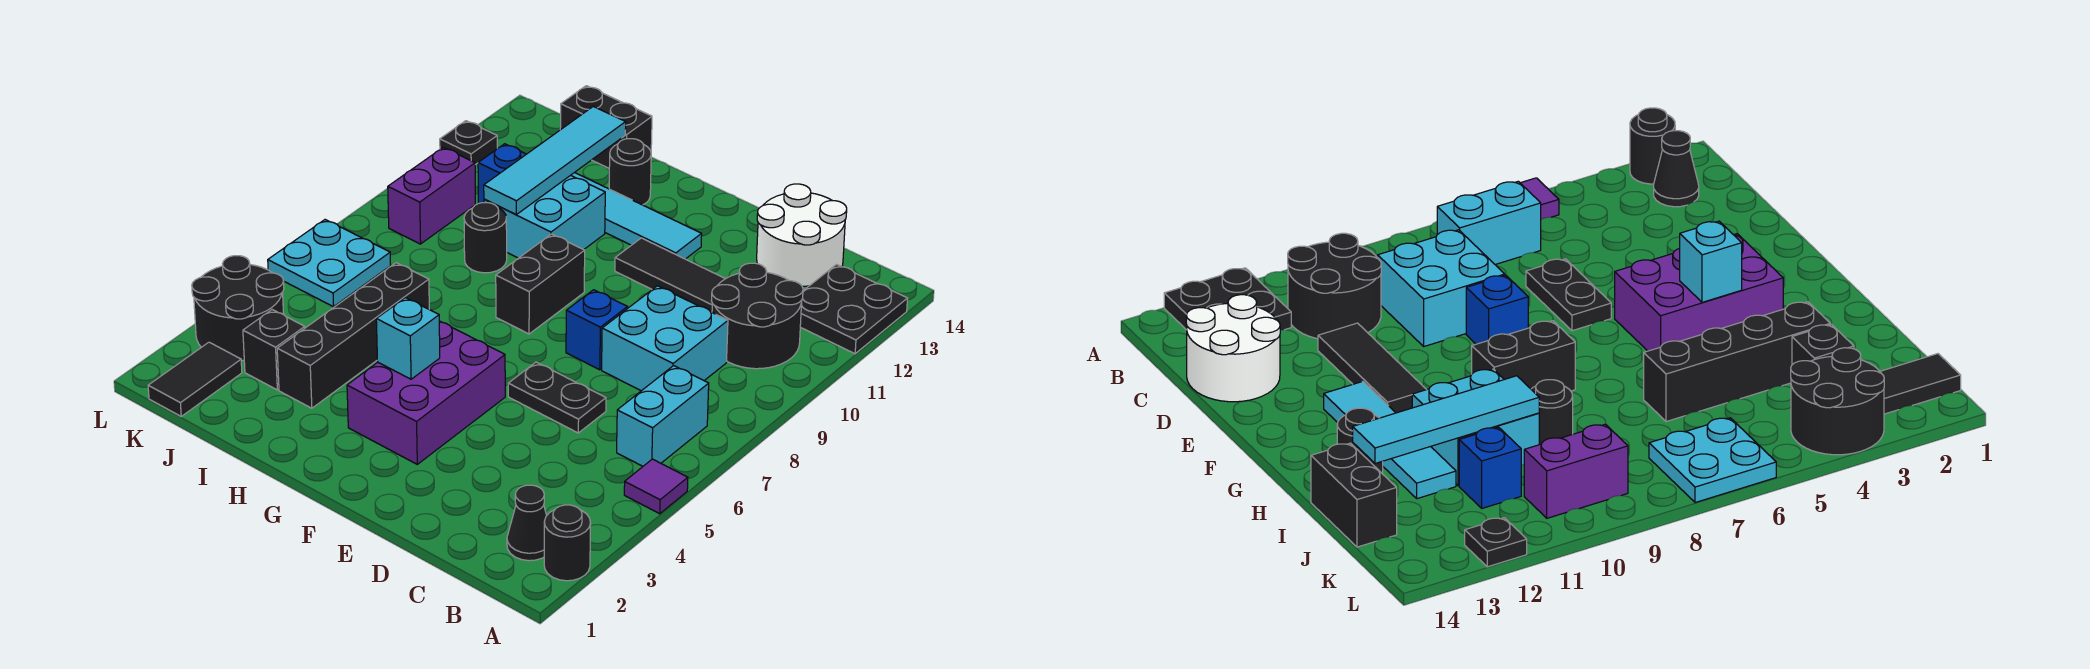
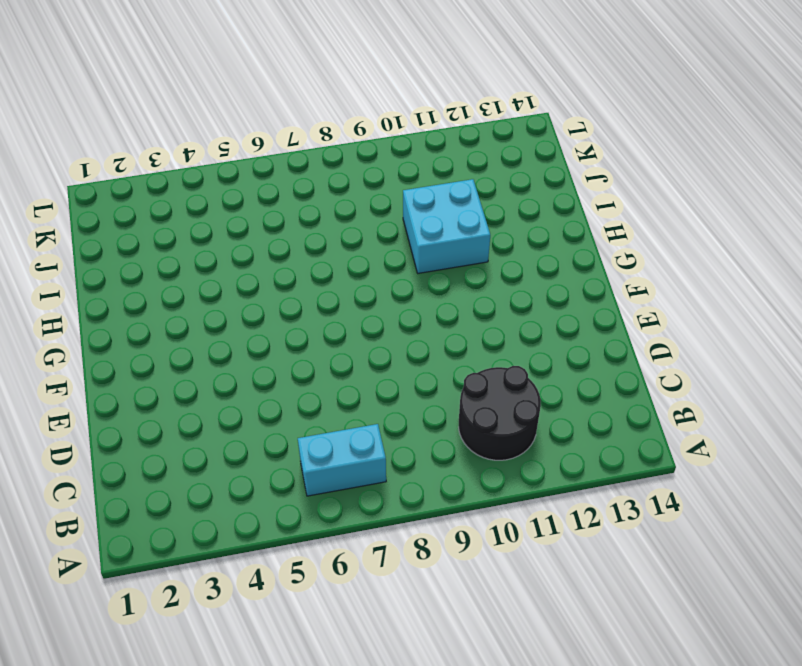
none -> black 1x1 round brick [544,505,591,581]
none -> purple 1x1 tile [624,459,688,514]
none -> black 2x2 plate [800,264,908,354]

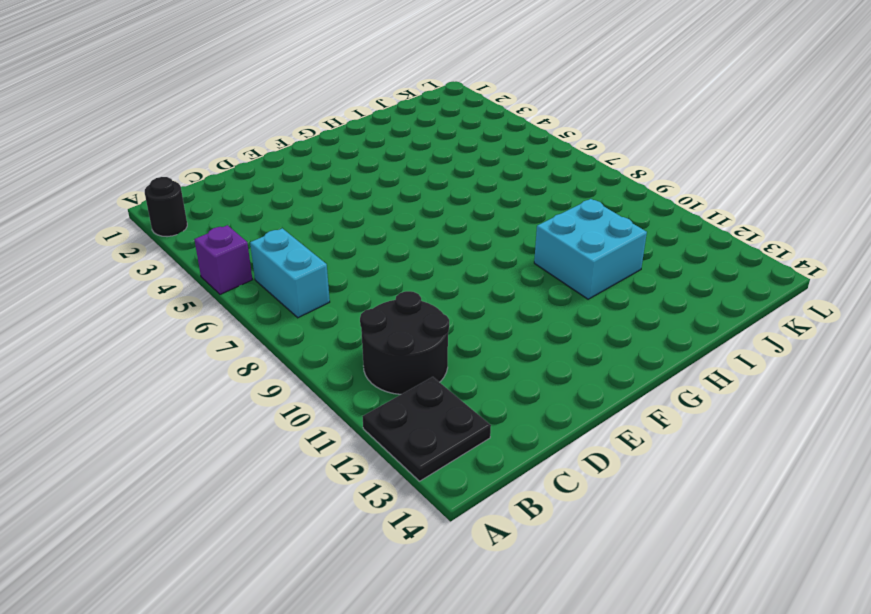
purple 1x1 brick [194,225,252,294] -> purple 1x1 tile [624,459,688,514]
none -> black 1x1 cone [507,485,547,561]
none -> cyan 2x2 brick [602,286,728,391]
none -> white 2x2 round brick [757,184,847,286]

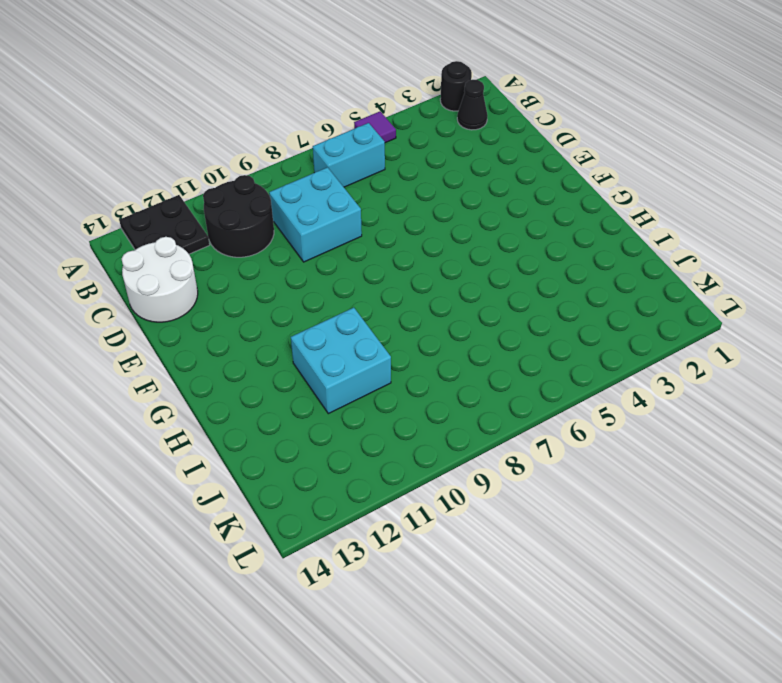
none -> black 1x2 plate [508,362,606,433]
none -> black 1x3 tile [615,238,725,312]
none -> blue 1x1 brick [566,290,628,370]

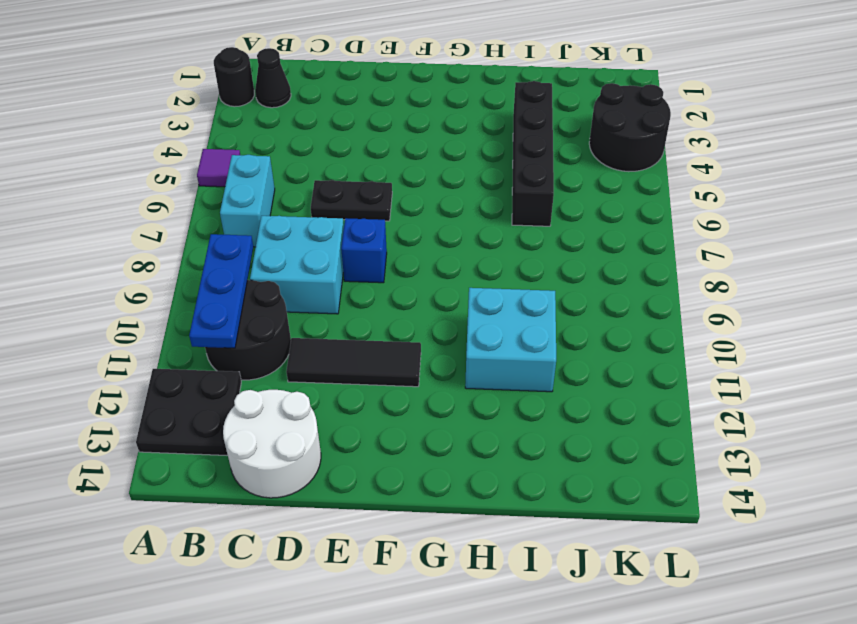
blue 1x3 plate [189,234,253,348] -> none
none -> purple 2x3 brick [347,321,505,464]
none -> cyan 1x4 tile [571,172,702,259]
none -> black 1x2 brick [496,234,585,334]

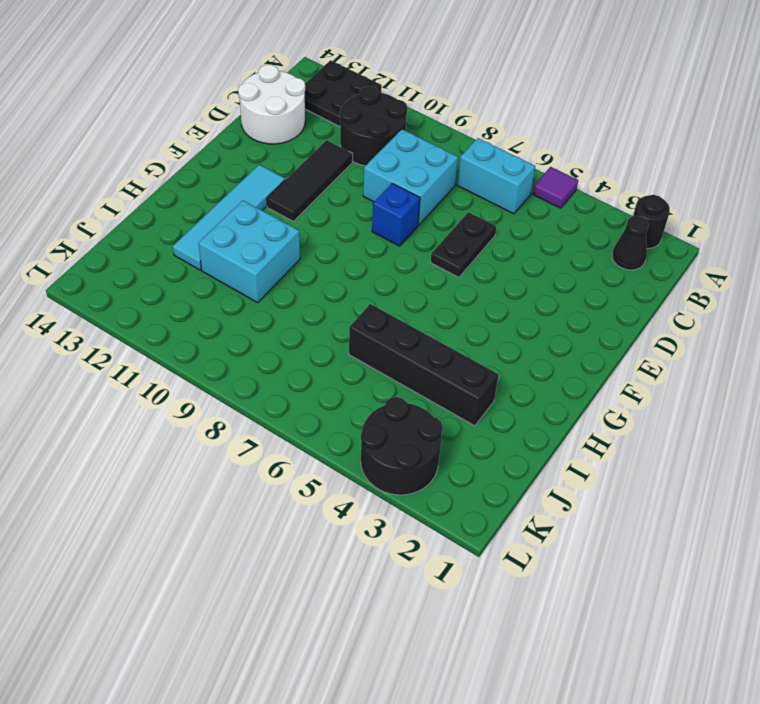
none -> purple 2x3 brick [347,321,505,464]
none -> black 1x2 brick [496,234,585,334]
none -> black 1x1 round brick [609,139,651,205]

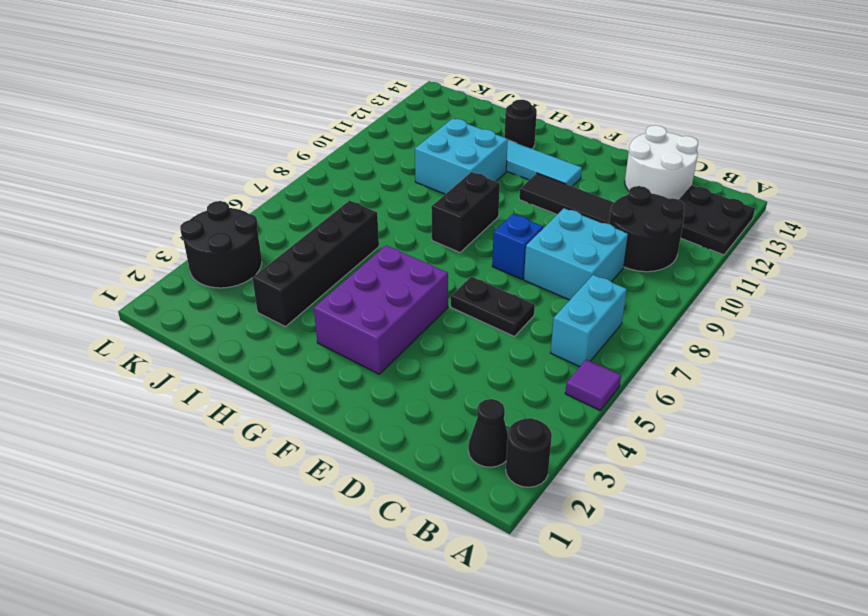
none -> black 1x1 round brick [464,203,507,273]
none -> black 1x2 brick [560,86,652,168]
none -> black 1x1 brick [243,310,305,390]

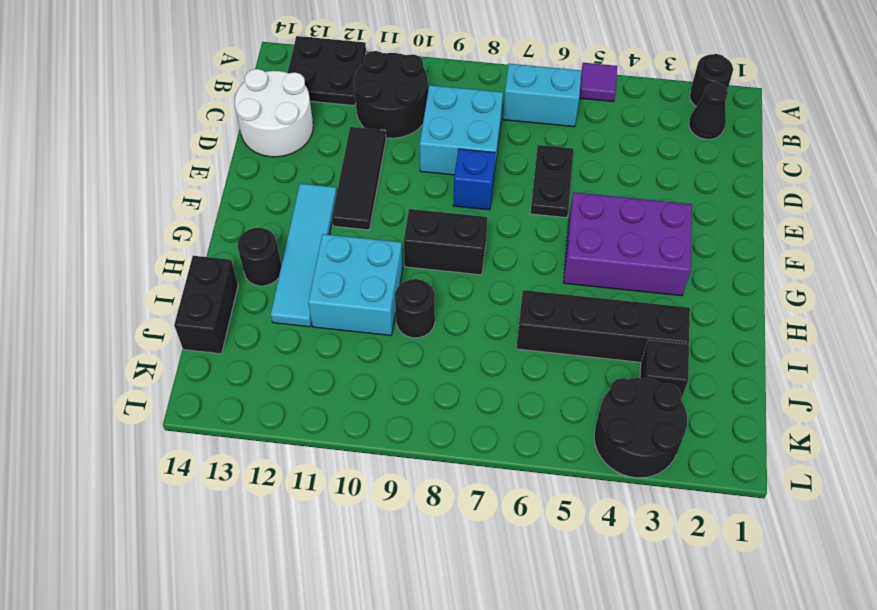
none -> blue 1x1 brick [478,144,526,203]
none -> black 1x2 tile [148,342,242,416]
none -> cyan 2x2 plate [268,220,391,307]

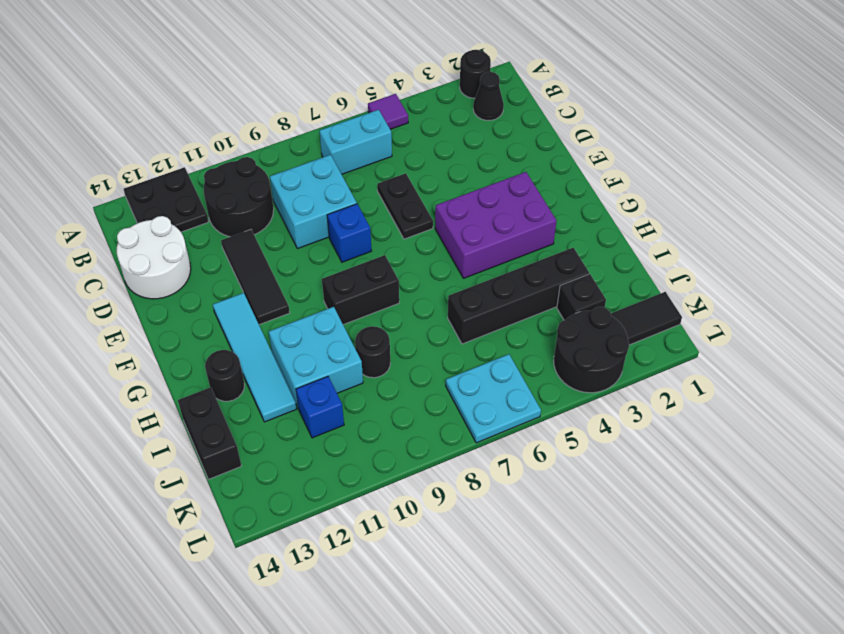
none -> purple 1x2 brick [388,147,475,244]
none -> black 1x1 plate [440,121,497,165]
none -> cyan 1x1 brick [376,298,440,379]

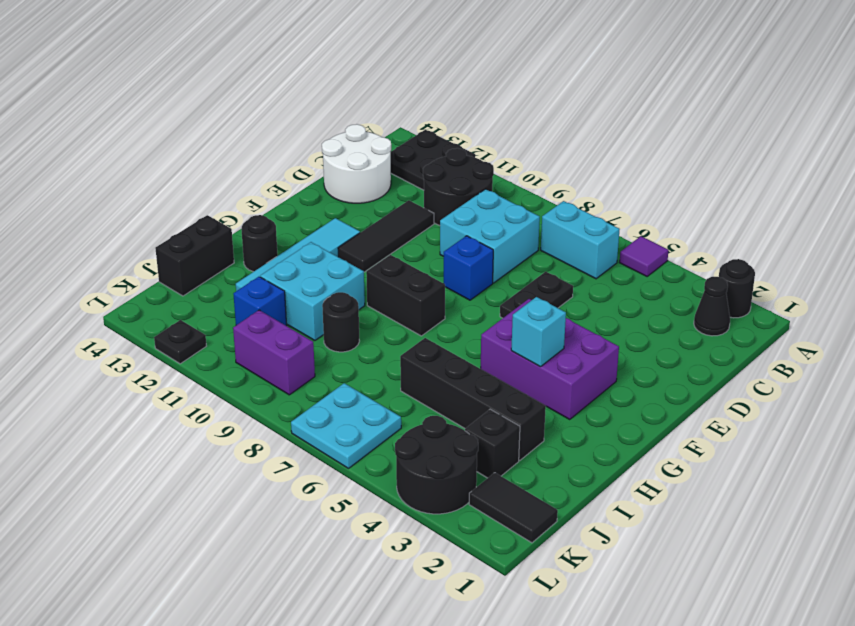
none -> cyan 1x4 tile [484,107,626,215]

